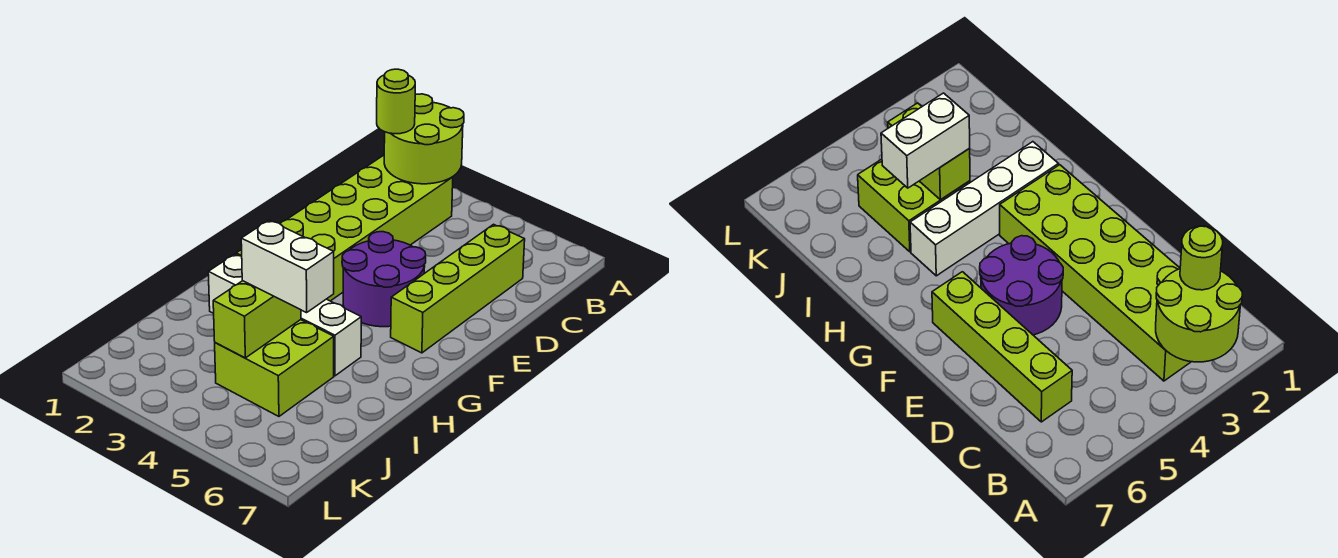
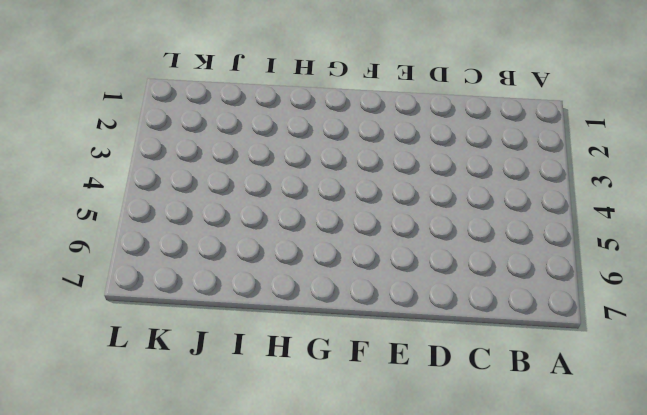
none -> lime 2x6 brick [236,155,453,301]
none -> lime 1x4 brick [391,224,525,353]

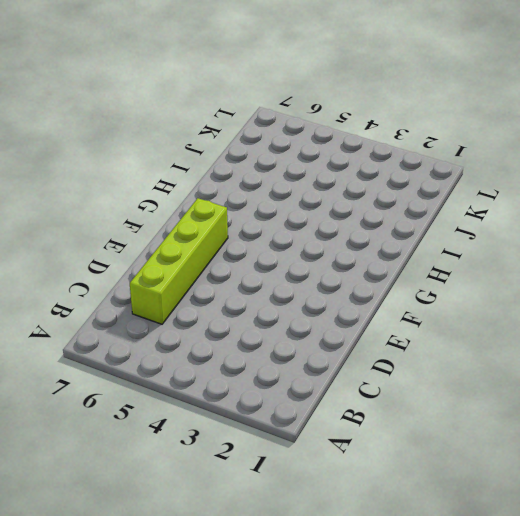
none -> lime 2x6 brick [236,155,453,301]
none -> purple 2x2 round brick [342,232,426,327]

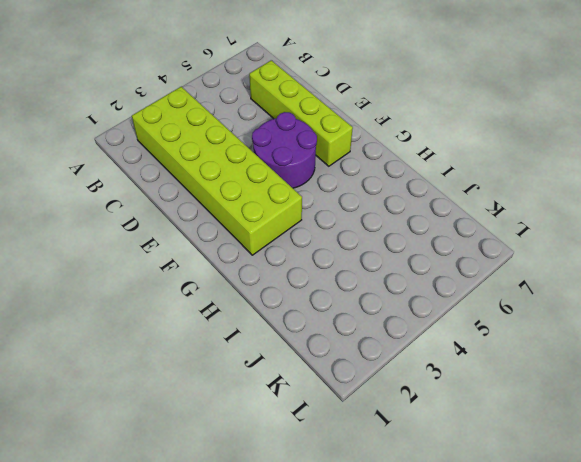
none -> white 1x4 brick [208,254,361,376]
none -> lime 2x2 brick [215,320,334,416]

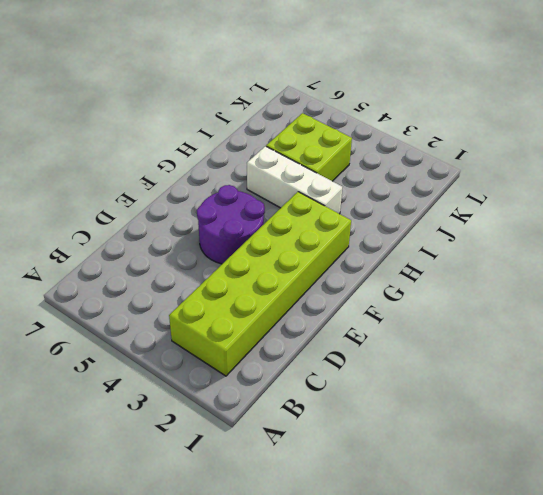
white 1x3 brick [247,146,342,214] -> white 1x4 brick [208,254,361,376]
none -> lime 1x4 brick [391,224,525,353]
none -> lime 2x2 round brick [384,94,464,184]

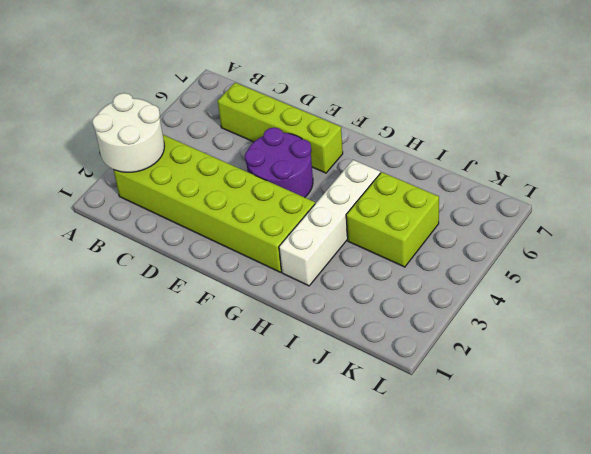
white 2x2 round brick [92,93,164,172] -> lime 2x2 round brick [384,94,464,184]
none -> lime 1x2 brick [213,281,301,358]
none -> lime 1x1 round brick [377,69,415,134]

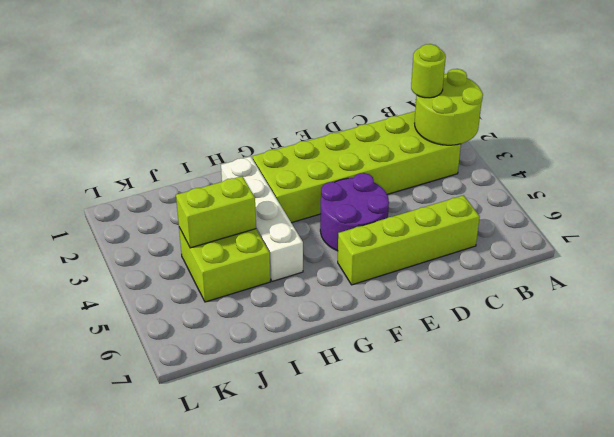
none -> white 1x2 brick [241,220,334,313]

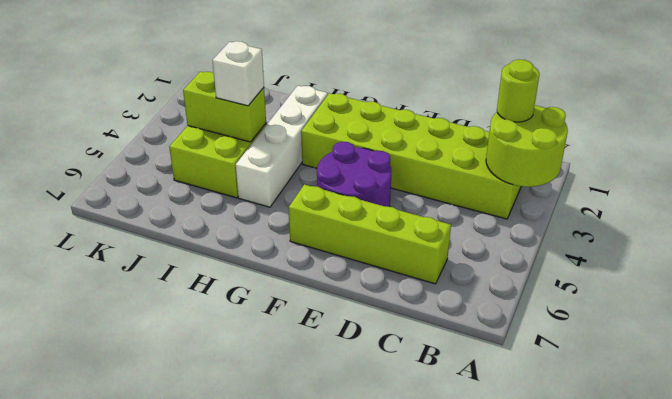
white 1x1 brick [212,41,264,106] -> white 1x2 brick [241,220,334,313]

